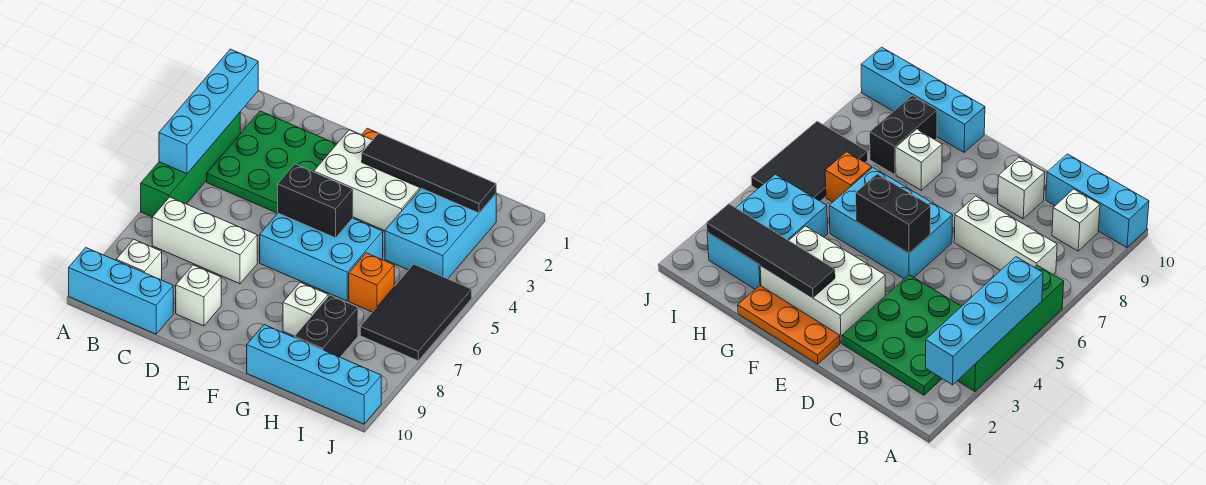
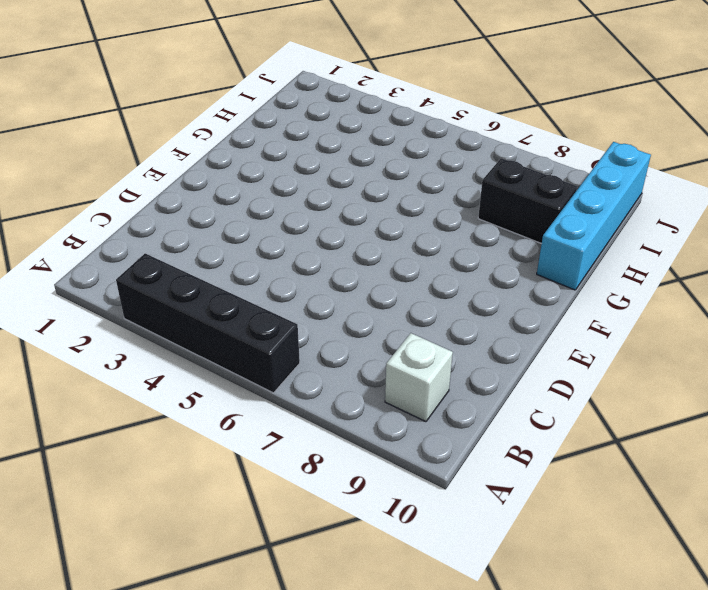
black 1x4 brick [116,253,300,393] -> green 1x4 brick [141,113,240,217]
none -> cyan 1x3 brick [69,248,173,334]
none -> green 3x3 plate [207,111,336,213]
none -> white 1x3 brick [152,197,257,284]

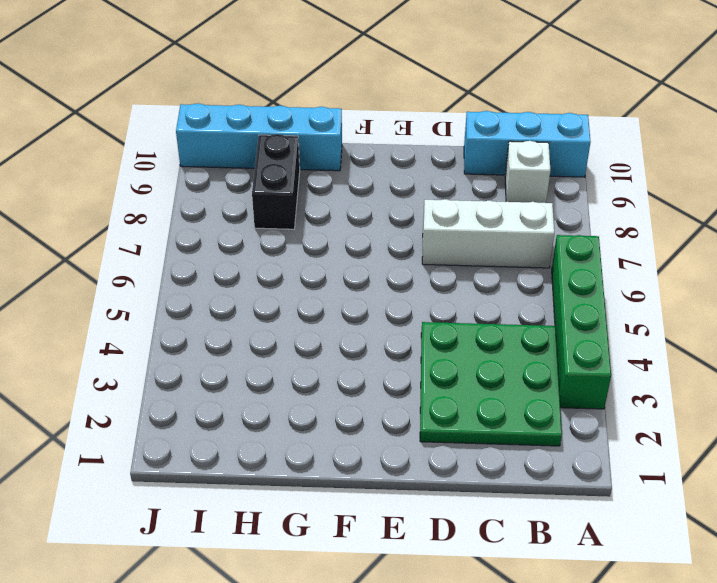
none -> white 1x1 brick [176,265,221,326]
none -> orange 1x3 plate [738,286,840,364]
none -> white 2x3 brick [314,130,421,231]

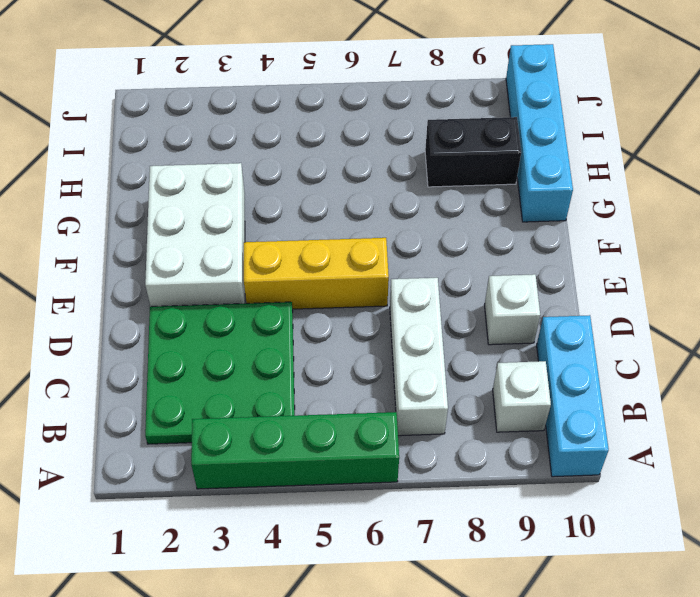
yellow 1x3 brick [244,238,389,309] -> cyan 2x3 brick [260,213,383,301]
none -> orange 1x3 plate [738,286,840,364]
none -> white 1x1 brick [283,282,328,336]
none -> cyan 2x3 brick [385,188,496,279]

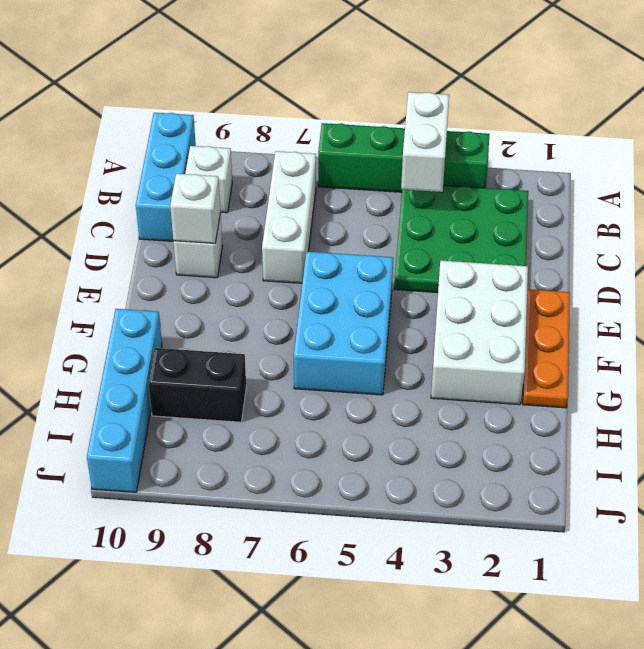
white 1x2 brick [401,92,449,192] -> cyan 1x4 brick [159,49,258,174]
white 1x1 brick [170,174,221,243] -> white 1x1 brick moved to [283,282,328,336]
none -> cyan 2x3 brick [385,188,496,279]
none -> orange 1x1 brick [349,253,394,312]
none -> black 2x3 tile [360,264,472,361]

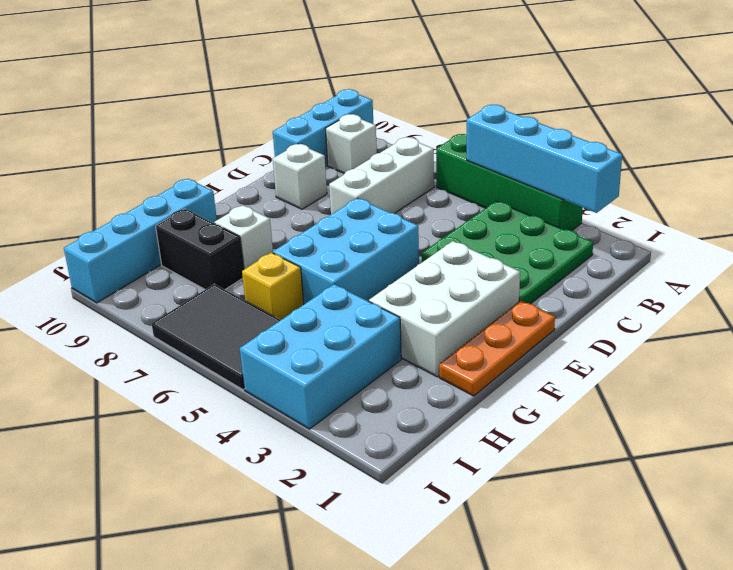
cyan 2x3 brick [240,284,401,429] -> cyan 2x3 brick turned to [385,188,496,279]
yellow 1x1 brick [242,252,304,320] -> orange 1x1 brick [349,253,394,312]
none -> black 1x2 brick [278,164,353,238]
none -> black 1x4 tile [362,133,496,213]

